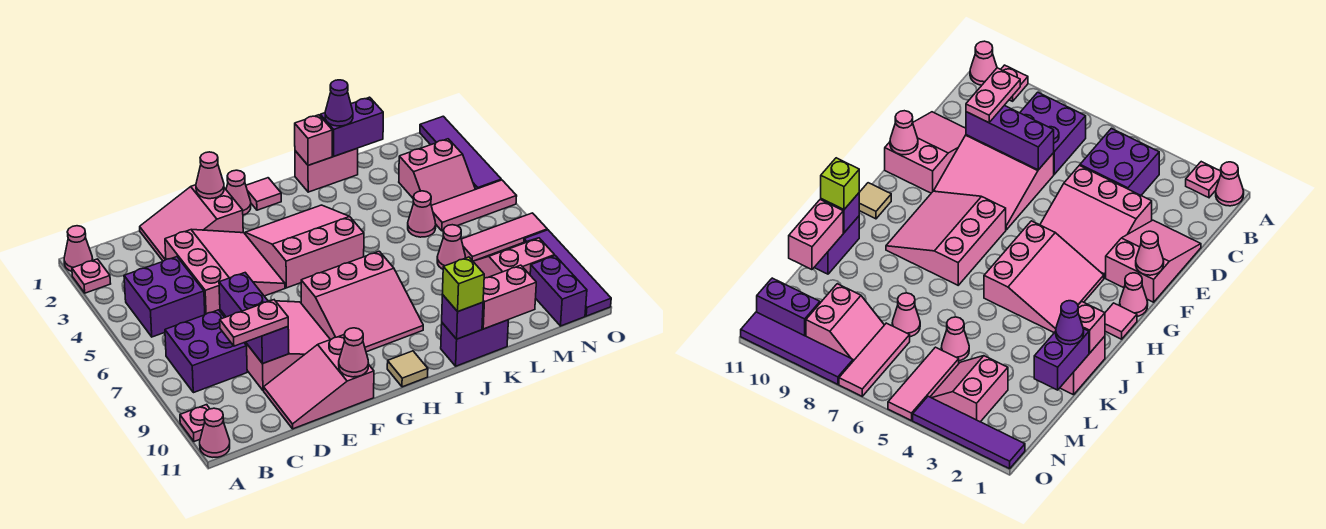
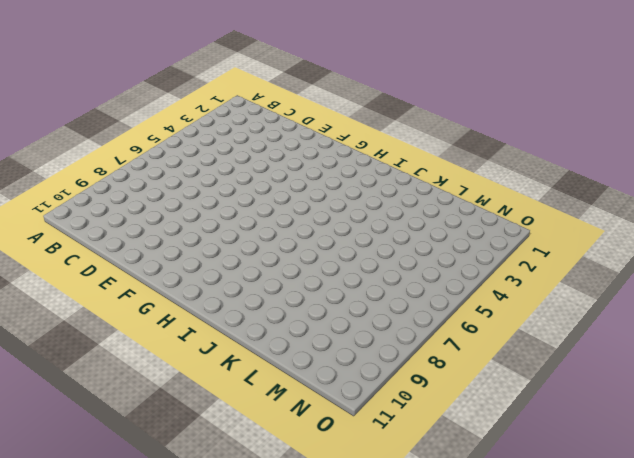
none -> pink 1x1 cone [64,226,93,271]
none -> pink 1x1 plate [72,259,111,293]
none -> pink 1x1 plate [180,405,210,442]
none -> pink 1x1 cone [200,408,230,457]

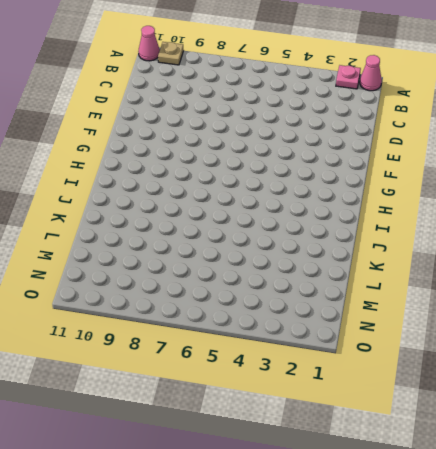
tan 1x1 plate [158,42,184,65] -> pink 1x1 plate [180,405,210,442]
none -> purple 2x2 brick [124,257,205,337]
none -> purple 2x2 brick [165,310,247,393]
none -> pink 2x3 slope [140,185,243,261]
none -> pink 3x3 slope [165,229,285,315]

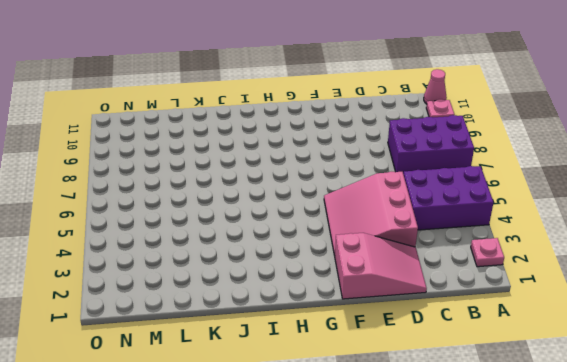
purple 2x3 brick [404,166,493,230] -> purple 2x2 brick [124,257,205,337]
purple 2x3 brick [388,115,474,174] -> purple 2x2 brick [165,310,247,393]
none -> pink 1x1 cone [64,226,93,271]
none -> pink 3x3 slope [220,301,330,391]
none -> pink 2x3 slope [264,335,374,429]
none -> pink 1x1 cone [226,170,251,215]

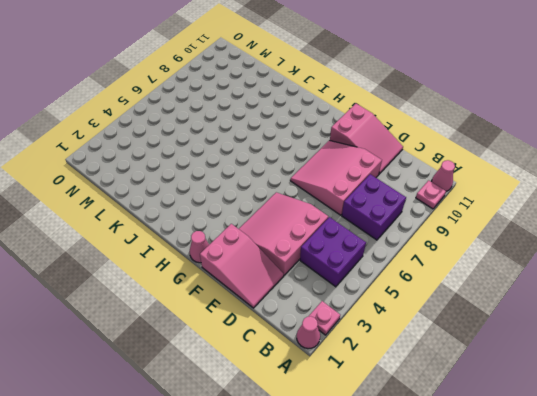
none -> pink 3x3 slope [245,205,364,288]
none -> pink 3x3 slope [301,251,423,352]
none -> pink 1x1 tile [246,178,281,210]
none -> tan 1x1 tile [387,351,428,387]

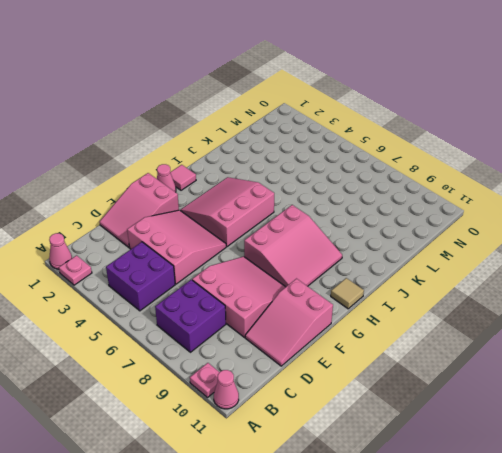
none -> pink 1x2 brick [295,148,358,192]
none -> purple 1x2 brick [441,320,508,366]
none -> pink 1x1 cone [408,191,436,237]
none -> pink 1x1 cone [437,225,466,269]

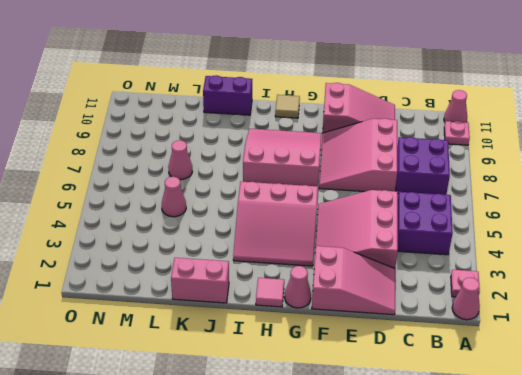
none -> pink 2x2 slope [399,139,475,205]
none -> pink 1x3 tile [431,180,517,231]
none -> pink 1x3 tile [461,213,547,261]
none -> pink 2x2 slope [473,238,555,278]

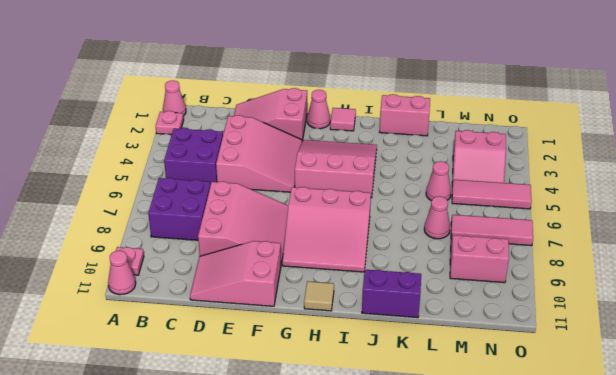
none -> purple 1x2 brick [530,256,587,326]
none -> purple 1x4 tile [420,116,501,189]
none -> purple 1x4 tile [524,230,611,316]
none -> purple 1x3 brick [219,273,289,364]

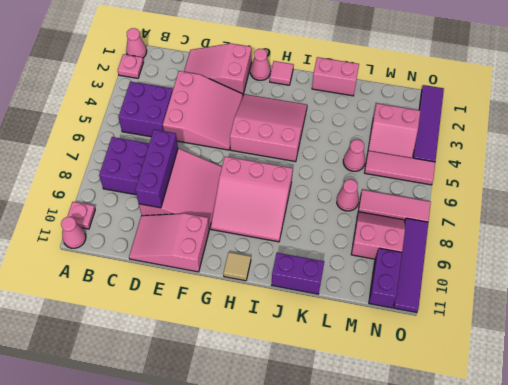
none -> pink 1x1 cone [196,152,224,199]
none -> pink 1x1 cone [339,328,369,377]
none -> pink 1x1 brick [295,115,332,165]
none -> purple 1x1 brick [442,295,483,339]

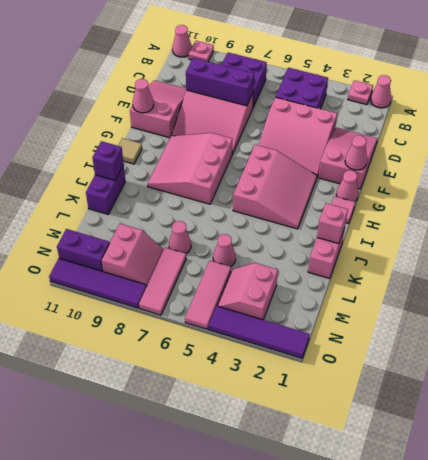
none -> purple 1x2 brick [320,97,383,156]
none -> pink 1x2 brick [482,265,536,329]
none -> pink 1x2 plate [220,300,288,346]
none -> lime 1x1 brick [442,257,484,312]

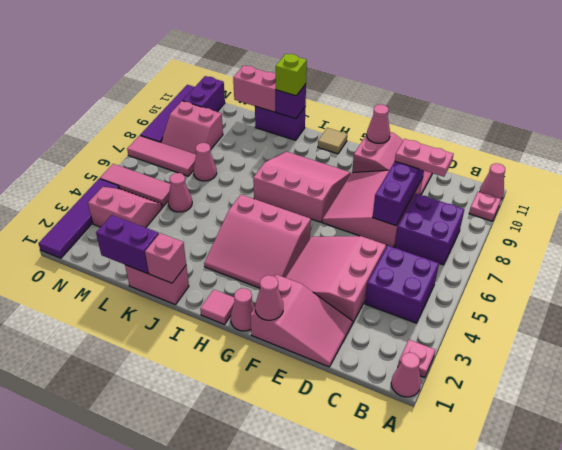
none -> purple 1x1 cone [325,80,353,126]

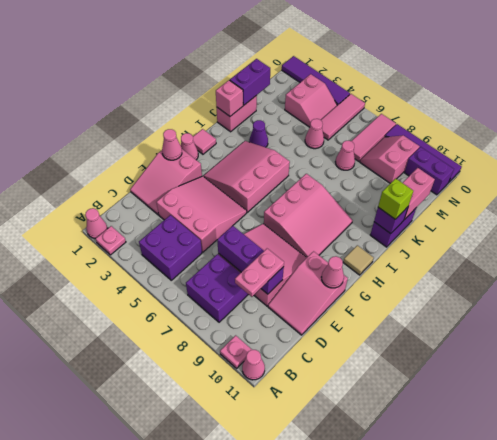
purple 1x1 cone [249,120,268,147] -> purple 1x1 cone moved to [325,80,353,126]

